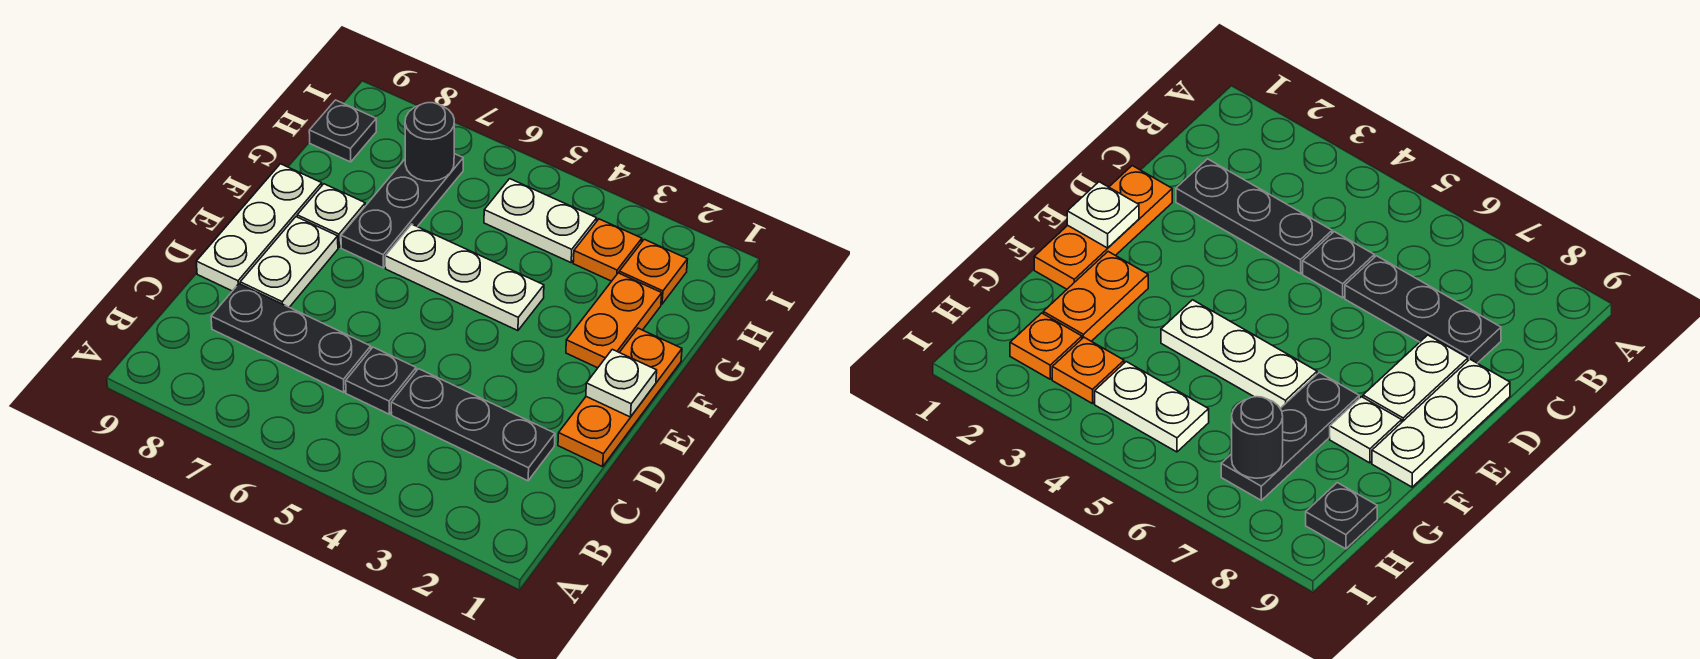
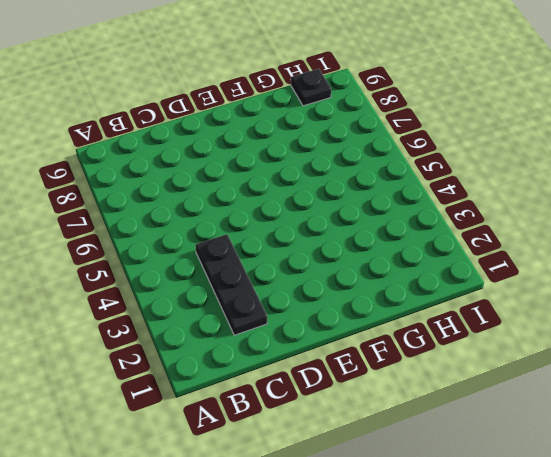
none -> black 1x1 plate [346,347,416,414]
none -> black 1x3 plate [211,284,371,392]
none -> orange 1x3 plate [558,328,682,467]

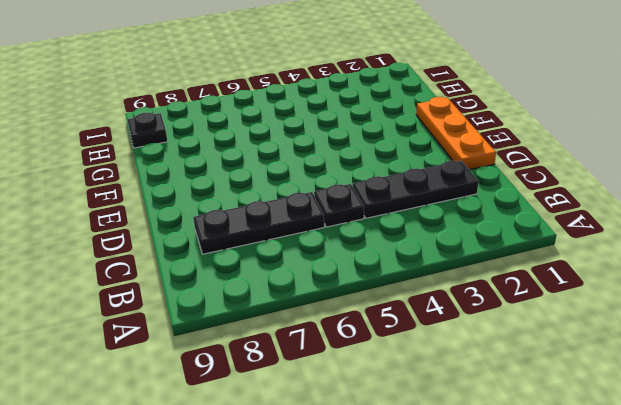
none -> white 1x2 plate [240,217,338,307]
none -> white 1x3 plate [196,164,322,291]
none -> orange 1x2 plate [566,273,662,368]

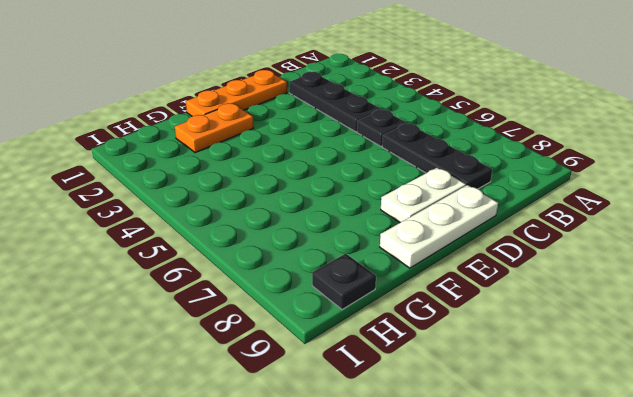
none -> white 1x3 plate [385,224,544,331]
none -> black 1x3 plate [341,154,463,268]
none -> white 1x1 plate [297,184,365,247]

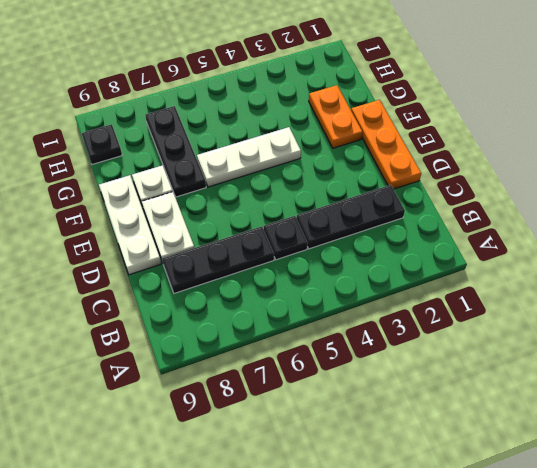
none -> orange 1x1 plate [619,239,687,304]
none -> orange 1x1 plate [573,219,642,281]
none -> white 1x2 plate [484,179,597,263]

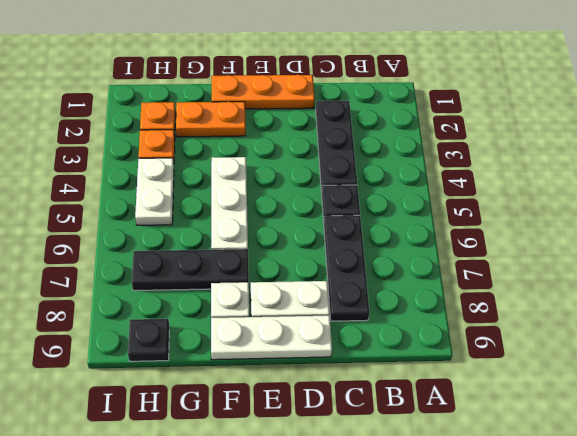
none -> white 1x1 plate [586,349,657,417]
none -> black 1x1 round brick [405,103,454,181]

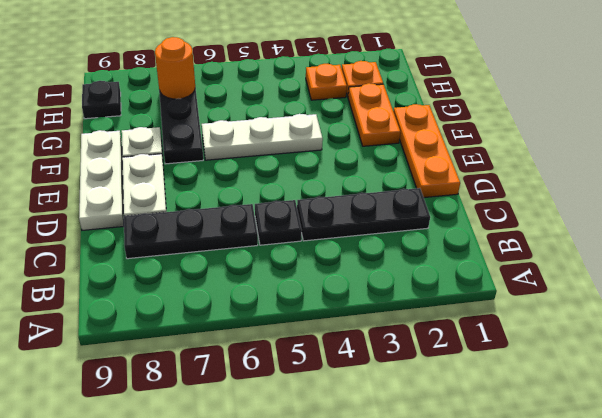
orange 1x1 round brick [155,37,195,99] -> black 1x1 round brick [405,103,454,181]
none -> white 1x2 plate [484,179,597,263]
none -> white 1x1 plate [586,349,657,417]

